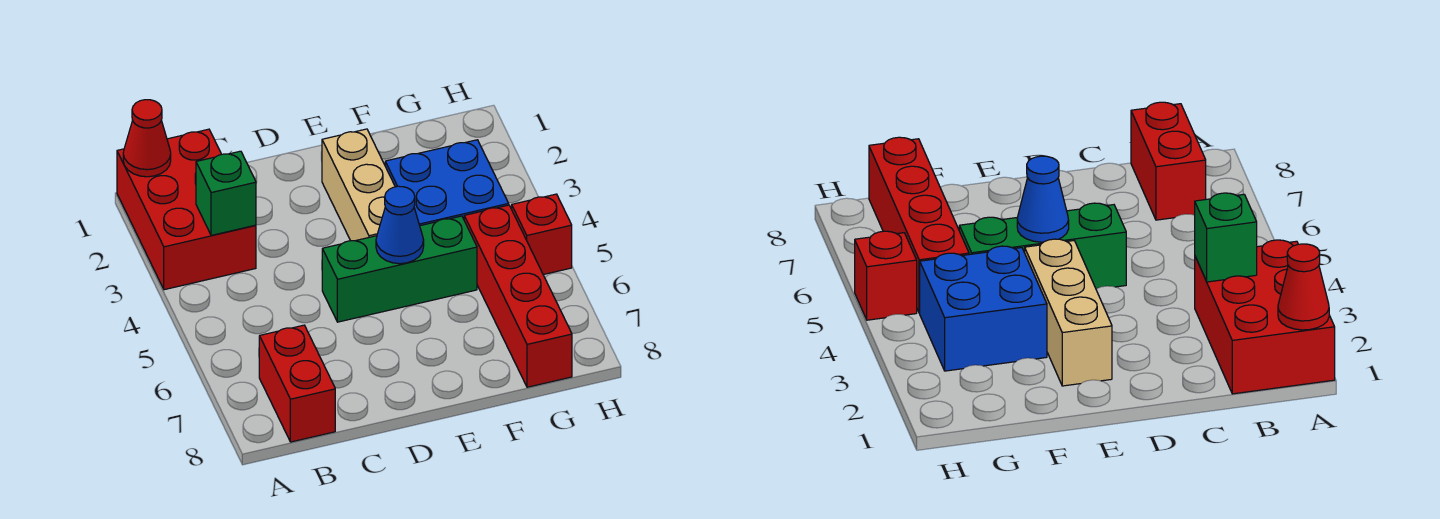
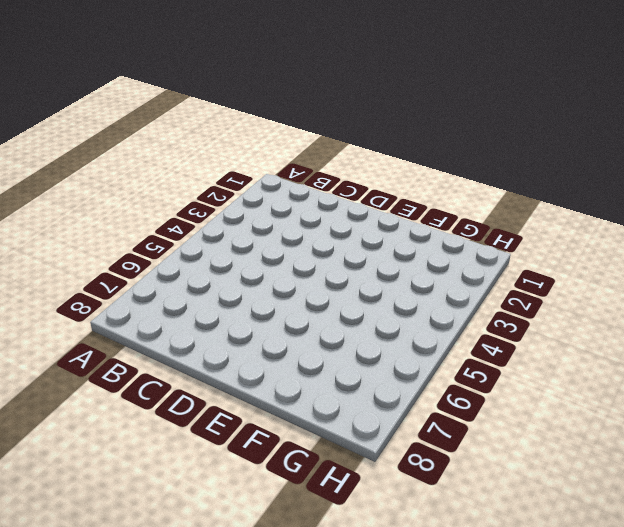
none -> red 2x3 brick [117,129,256,290]
none -> red 1x2 brick [259,325,335,442]

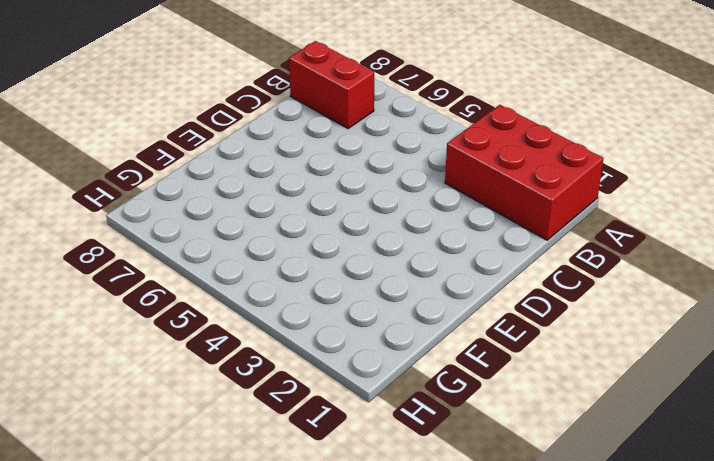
none -> green 1x3 brick [322,216,477,322]
none -> tan 1x3 brick [322,129,395,241]

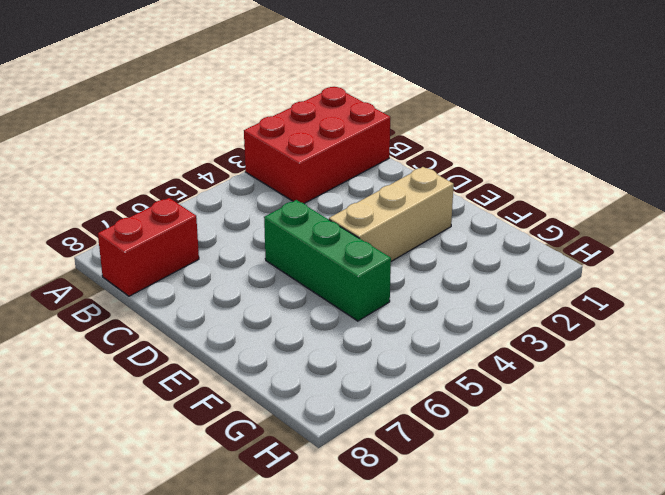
none -> blue 2x2 brick [385,140,509,226]
none -> red 1x4 brick [464,205,572,387]

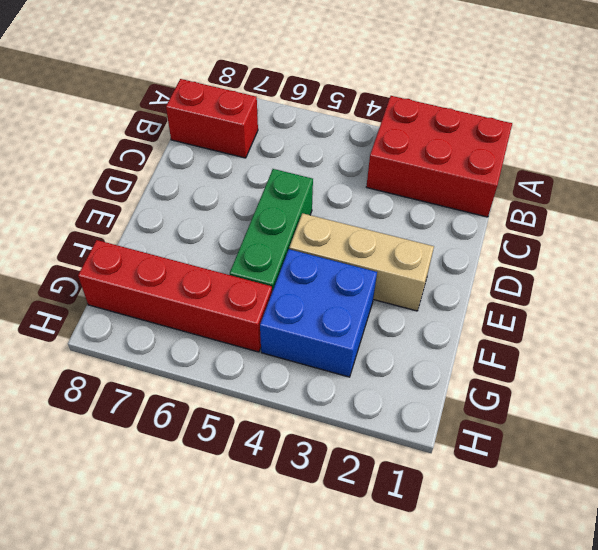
none -> red 1x1 brick [512,194,572,275]
none -> red 1x1 cone [123,100,171,177]

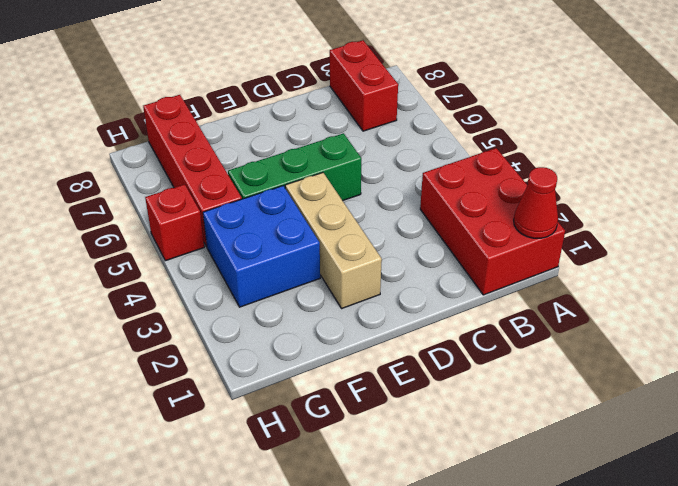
none -> green 1x1 brick [196,151,256,235]
none -> blue 1x1 cone [376,186,424,264]

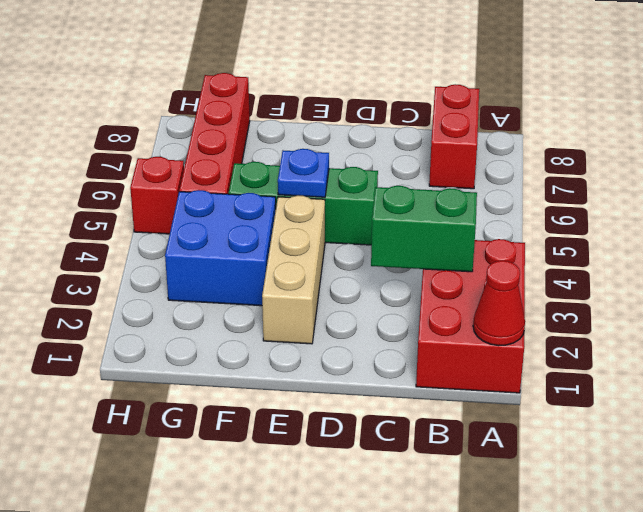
green 1x2 brick [371,186,477,272] -> green 1x1 brick [196,151,256,235]
blue 1x1 plate [278,149,329,197] -> blue 1x1 cone [376,186,424,264]

